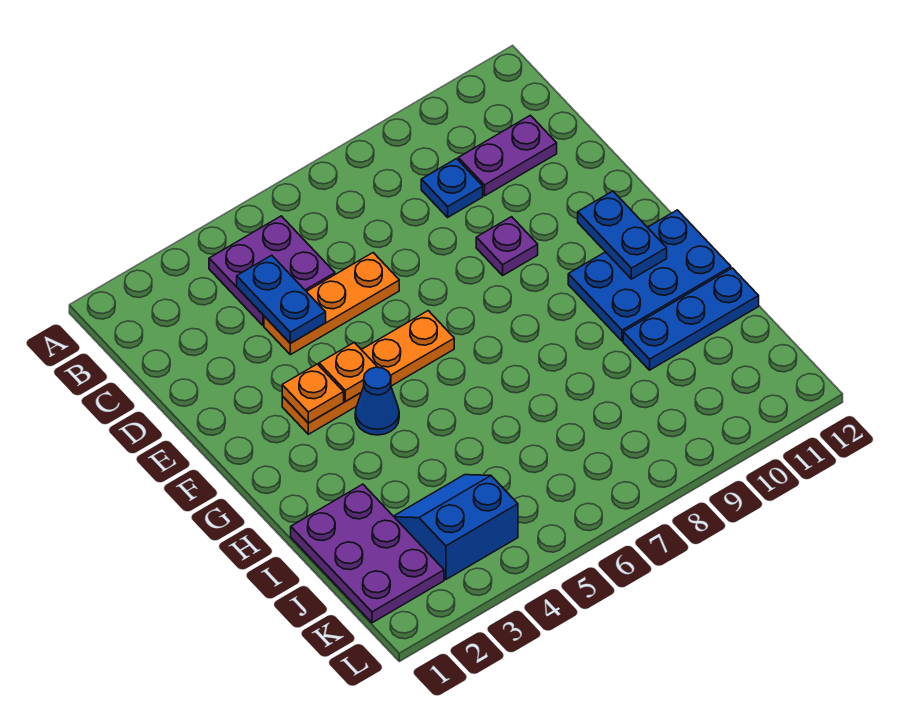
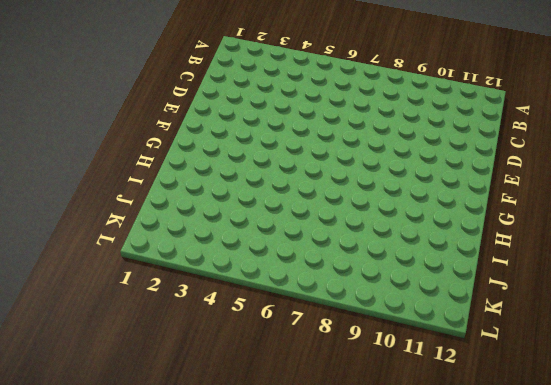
none -> purple 2x2 plate [209,216,335,325]
none -> blue 1x1 plate [421,159,483,217]
none -> purple 1x2 plate [458,115,557,196]

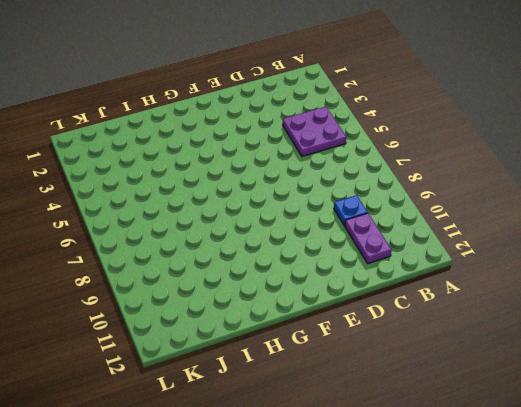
none -> orange 1x3 plate [264,253,399,355]
none -> purple 1x1 plate [476,217,538,275]
none -> orange 1x4 plate [282,311,454,434]

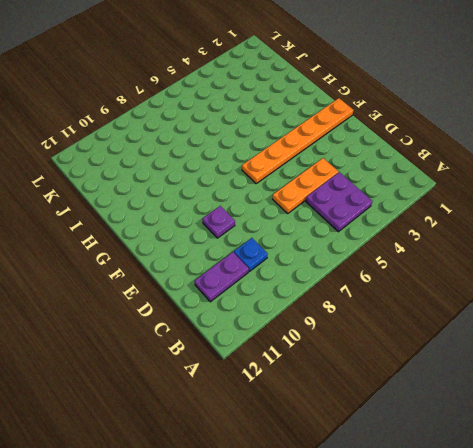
orange 1x6 plate [242,98,354,183] -> orange 1x4 plate [282,311,454,434]
none -> blue 1x1 cone [355,367,399,435]
none -> blue 2x3 plate [568,210,731,341]
none -> purple 2x3 plate [291,484,444,623]

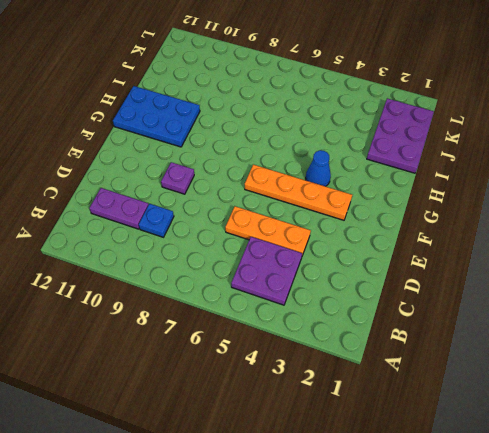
none -> blue 1x3 plate [623,268,759,370]
none -> blue 2x2 slope [394,475,518,579]
none -> blue 1x2 plate [237,255,326,343]

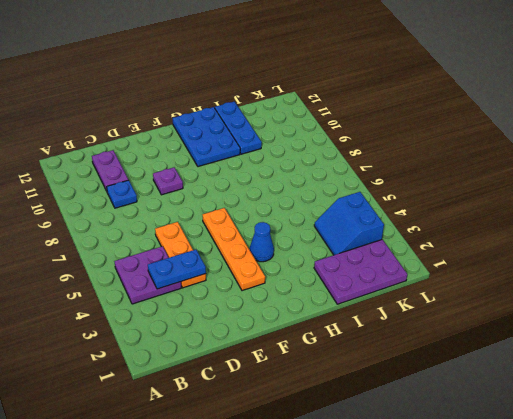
none -> orange 1x1 plate [282,364,344,423]
none -> orange 1x1 plate [319,342,377,401]
none -> blue 1x2 plate [578,191,667,279]

